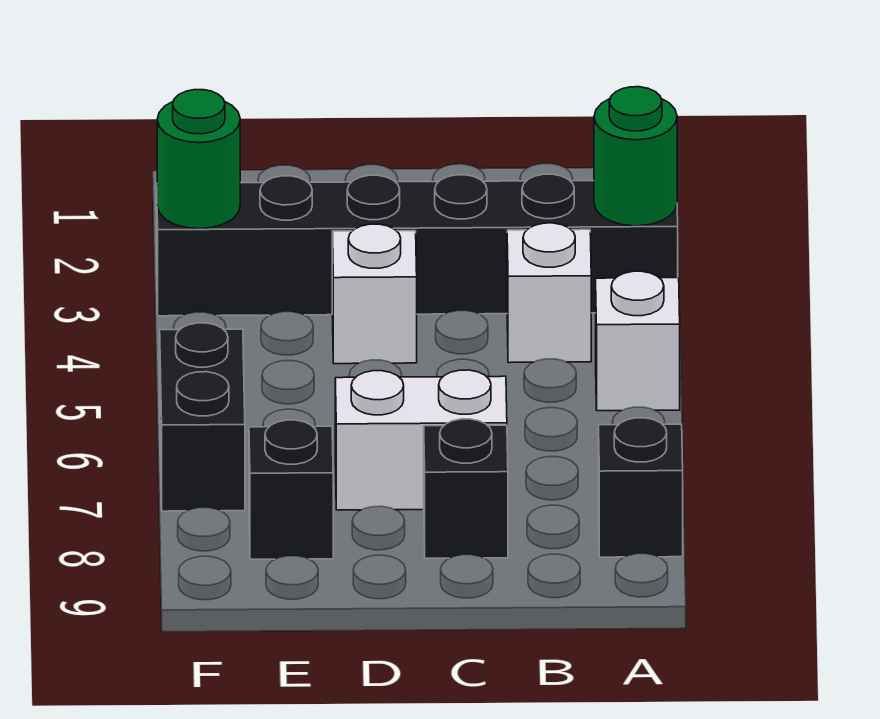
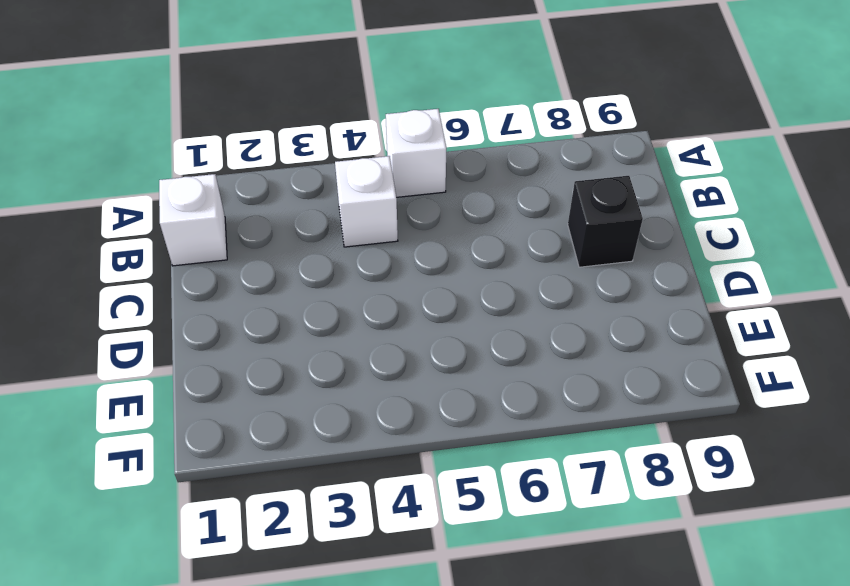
white 1x1 brick [159,174,227,266] -> white 1x1 brick moved to [332,224,417,364]
none -> black 1x6 brick [157,174,678,316]
none -> black 1x1 brick [599,418,683,557]

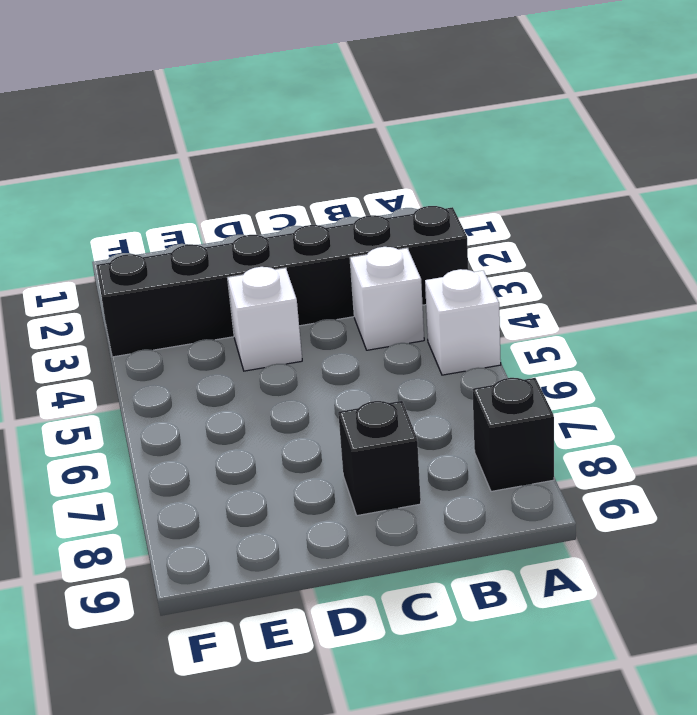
none -> white 1x2 brick [335,370,507,510]
none -> black 1x1 brick [249,420,333,559]

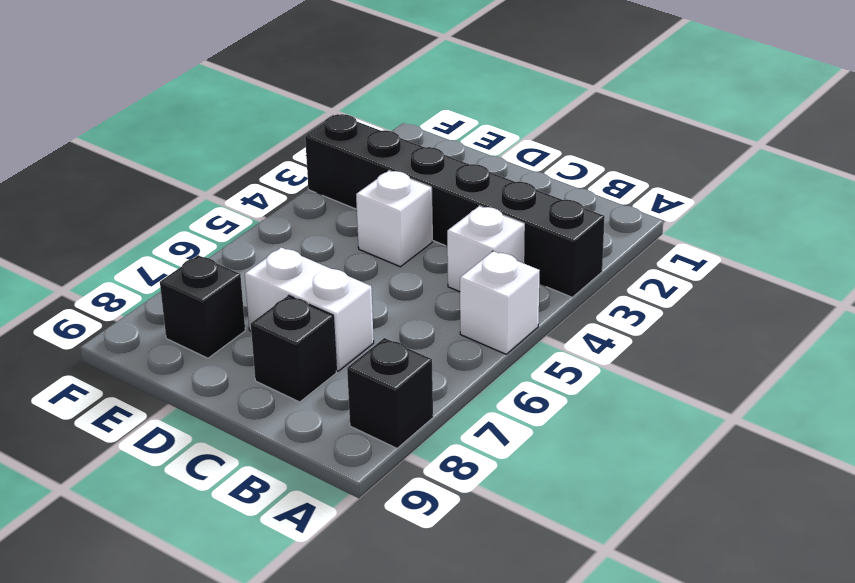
none -> black 1x2 brick [160,323,245,511]
none -> green 1x1 round brick [594,87,677,226]

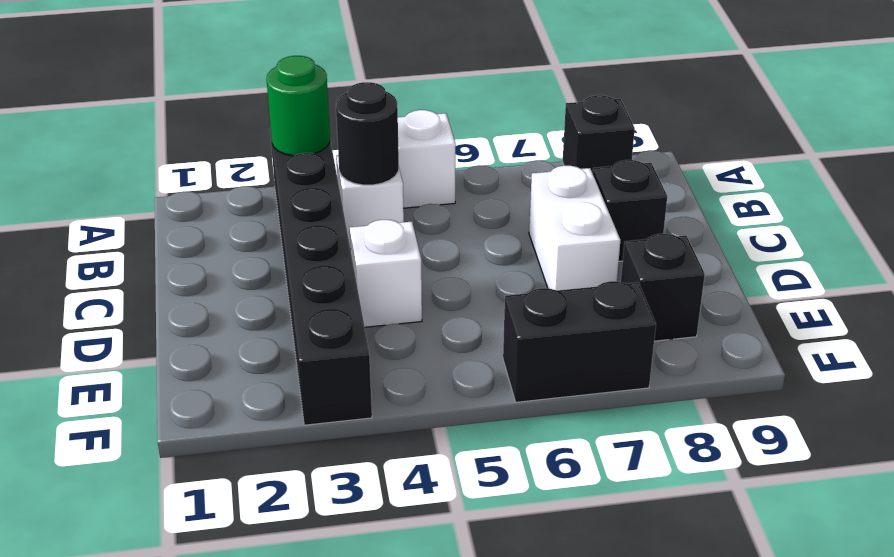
black 1x1 round brick [336,82,399,185] -> none
none -> green 1x1 round brick [157,90,240,229]

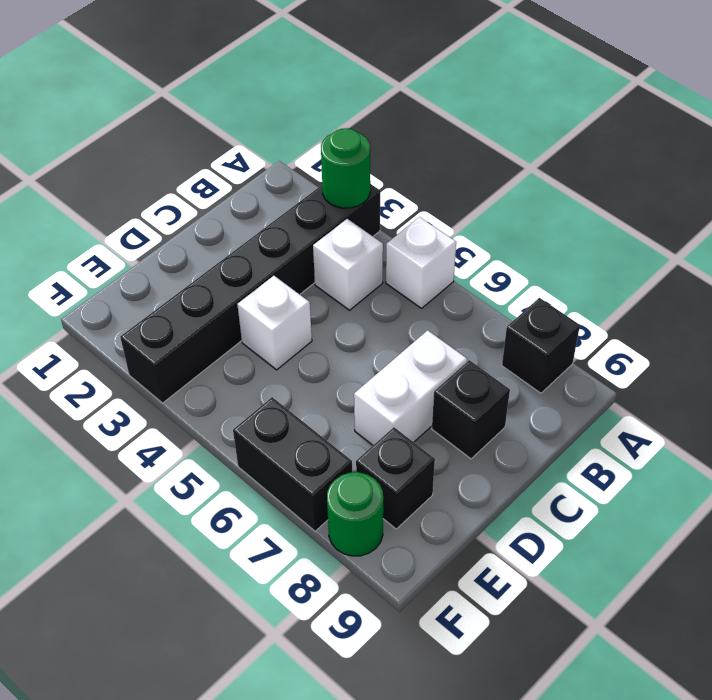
green 1x1 round brick [327,472,383,556] -> green 1x1 round brick moved to [157,90,240,229]

